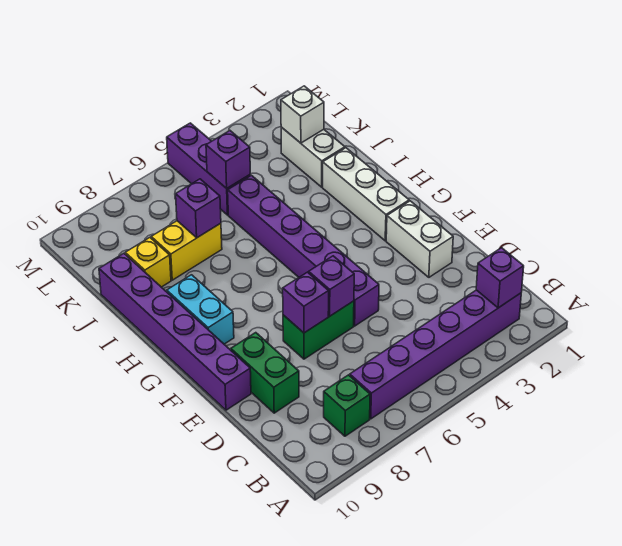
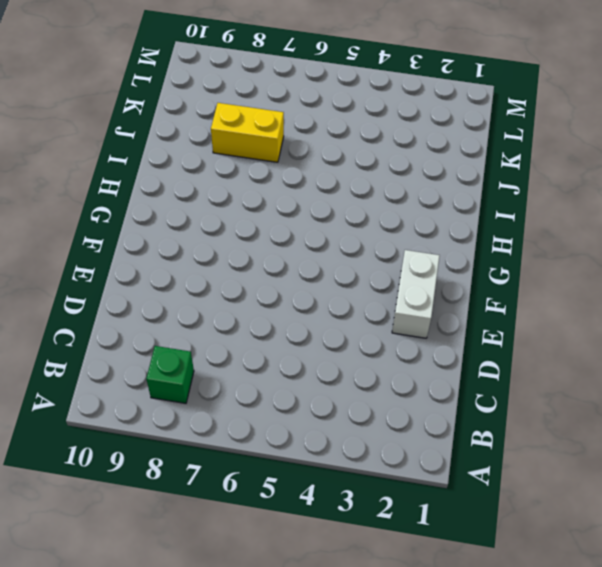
none -> purple 1x6 brick [350,290,521,419]
none -> green 1x2 brick [231,333,299,413]
none -> purple 1x6 brick [228,175,379,326]

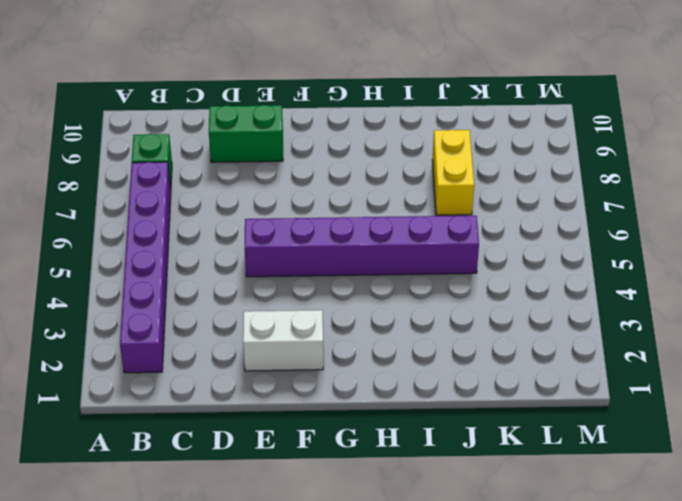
none -> green 1x2 brick [283,301,354,359]
none -> purple 1x6 brick [99,253,251,410]
none -> white 1x3 brick [323,148,409,241]

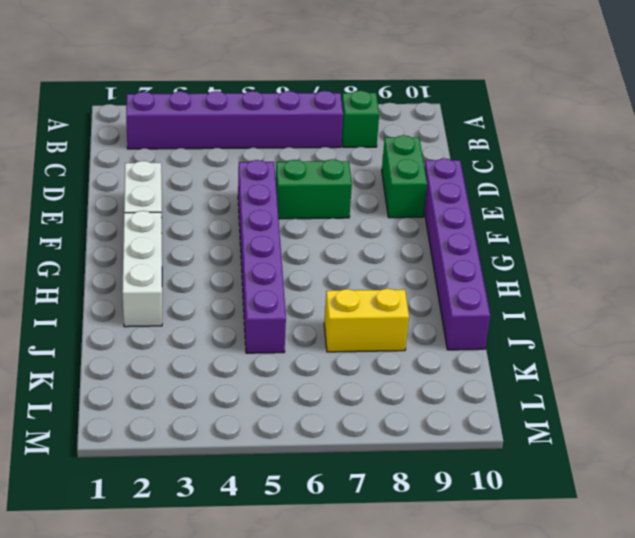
none -> cyan 1x2 brick [167,275,234,344]
none -> white 1x2 brick [281,127,345,187]
none -> yellow 1x1 brick [125,238,171,287]

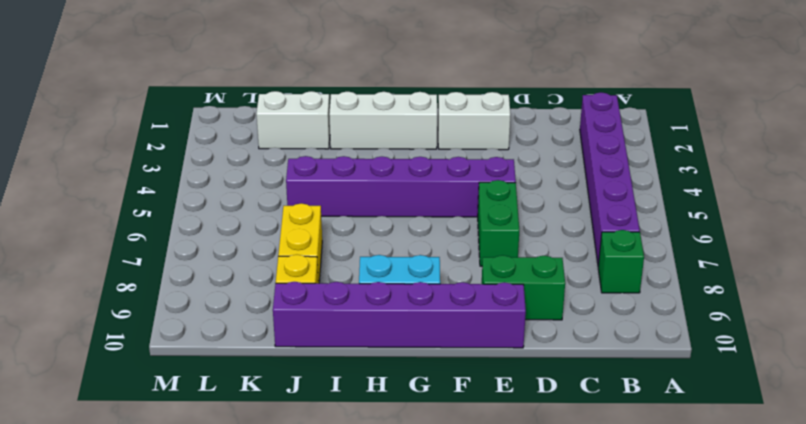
none -> purple 1x3 brick [167,123,250,215]
none -> purple 1x1 brick [476,248,524,308]
none -> purple 1x1 brick [309,256,354,316]

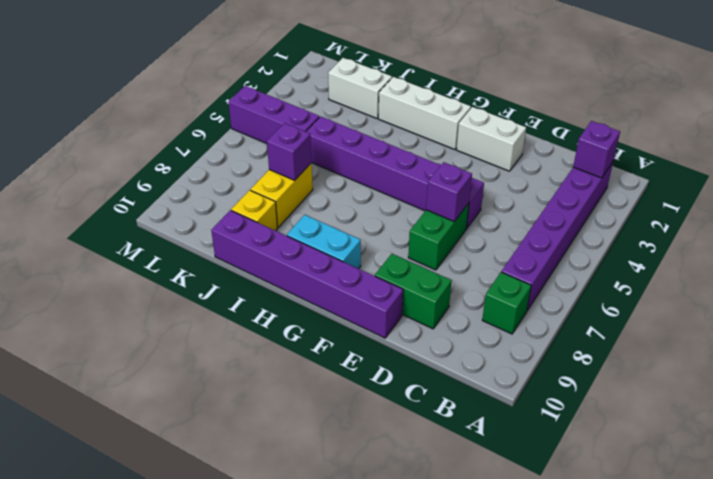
none -> purple 1x1 brick [283,272,329,333]
none -> white 1x1 brick [281,86,324,143]
none -> purple 1x1 brick [206,131,250,188]

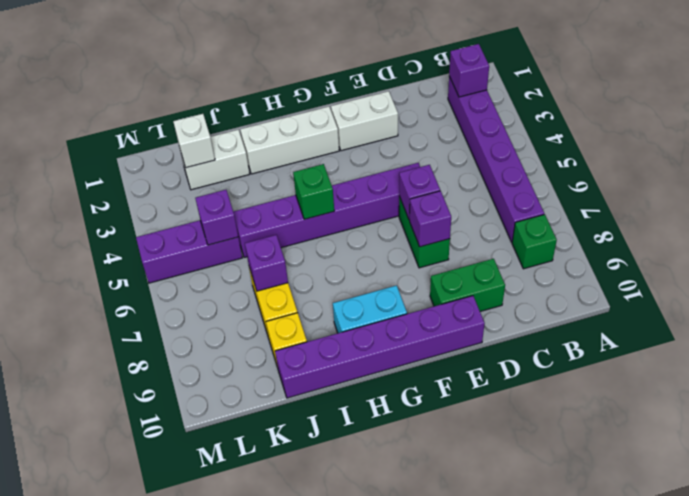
green 1x1 brick [293,164,334,219] -> none

